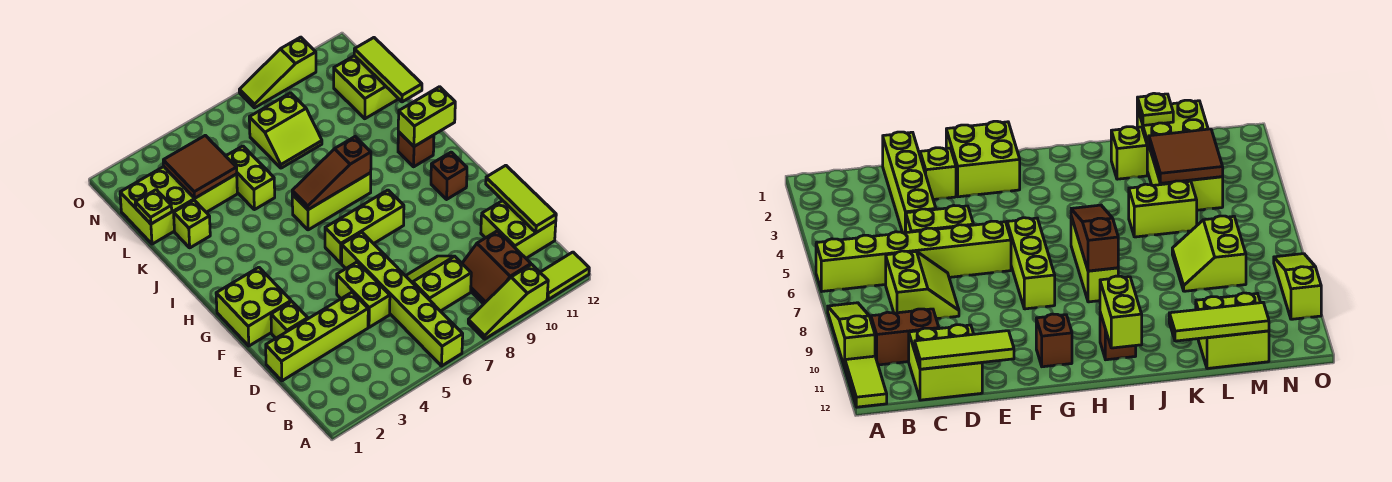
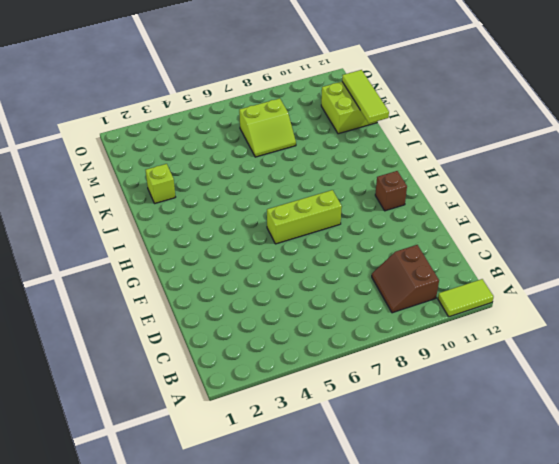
none -> lime 1x6 brick [342,232,463,366]
none -> lime 1x3 slope [468,265,548,339]
none -> lime 2x2 slope [406,256,471,311]

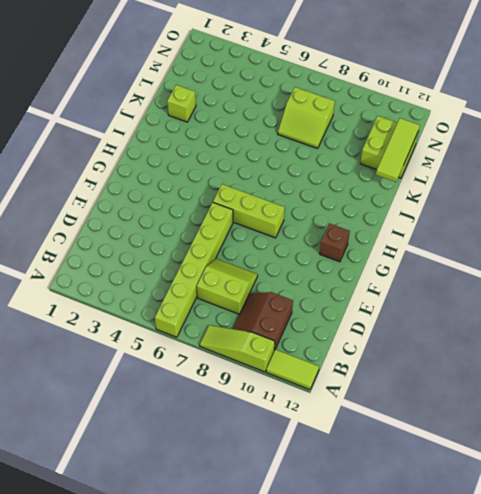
none -> lime 2x2 brick [481,201,556,258]
none -> lime 1x4 brick [266,292,368,381]
none -> lime 1x2 brick [337,262,390,327]

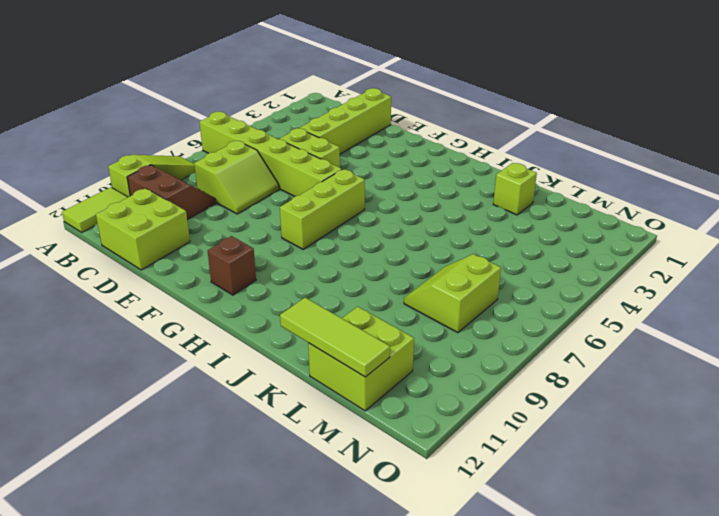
none -> lime 1x1 brick [271,302,308,338]
none -> lime 2x2 brick [216,267,291,346]
none -> lime 1x3 brick [292,173,371,230]

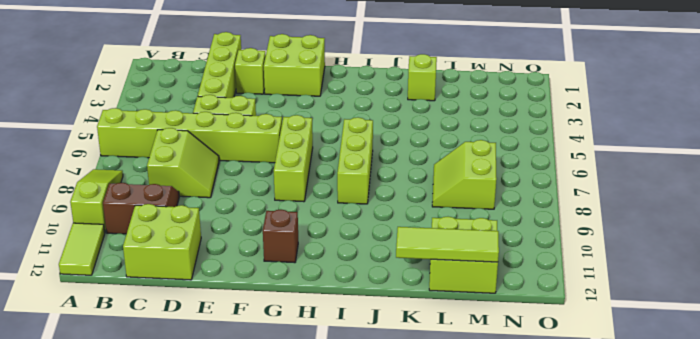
none -> brown 1x1 brick [398,132,434,167]
none -> lime 1x2 brick [226,146,275,210]
none -> lime 2x4 brick [120,167,237,244]

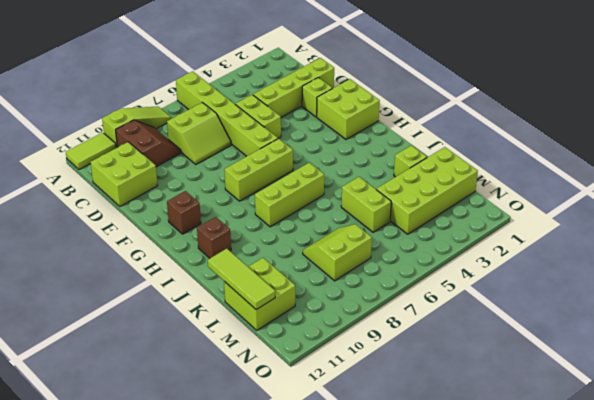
none -> lime 1x3 slope [239,37,316,108]
none -> lime 1x3 tile [486,165,556,233]
none -> brown 1x3 slope [292,137,371,210]

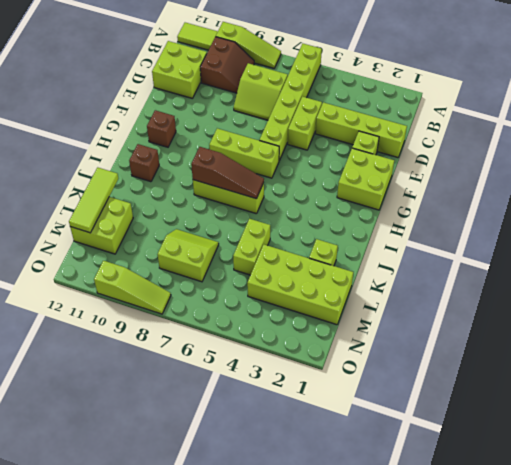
none -> lime 1x3 tile [486,165,556,233]
none -> lime 1x2 brick [398,87,455,146]
none -> lime 1x1 plate [135,190,172,224]

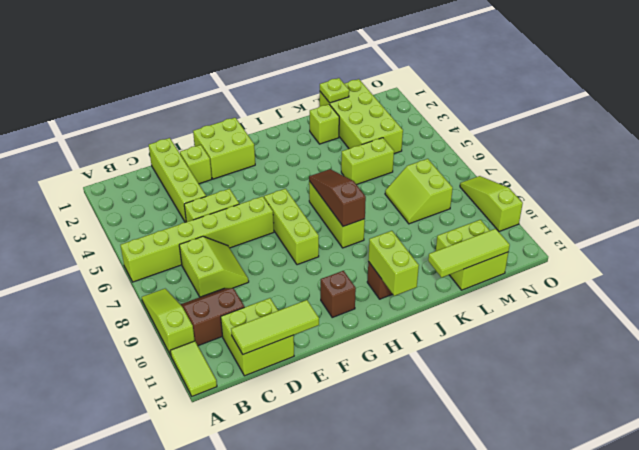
none -> brown 2x2 tile [163,135,237,198]

